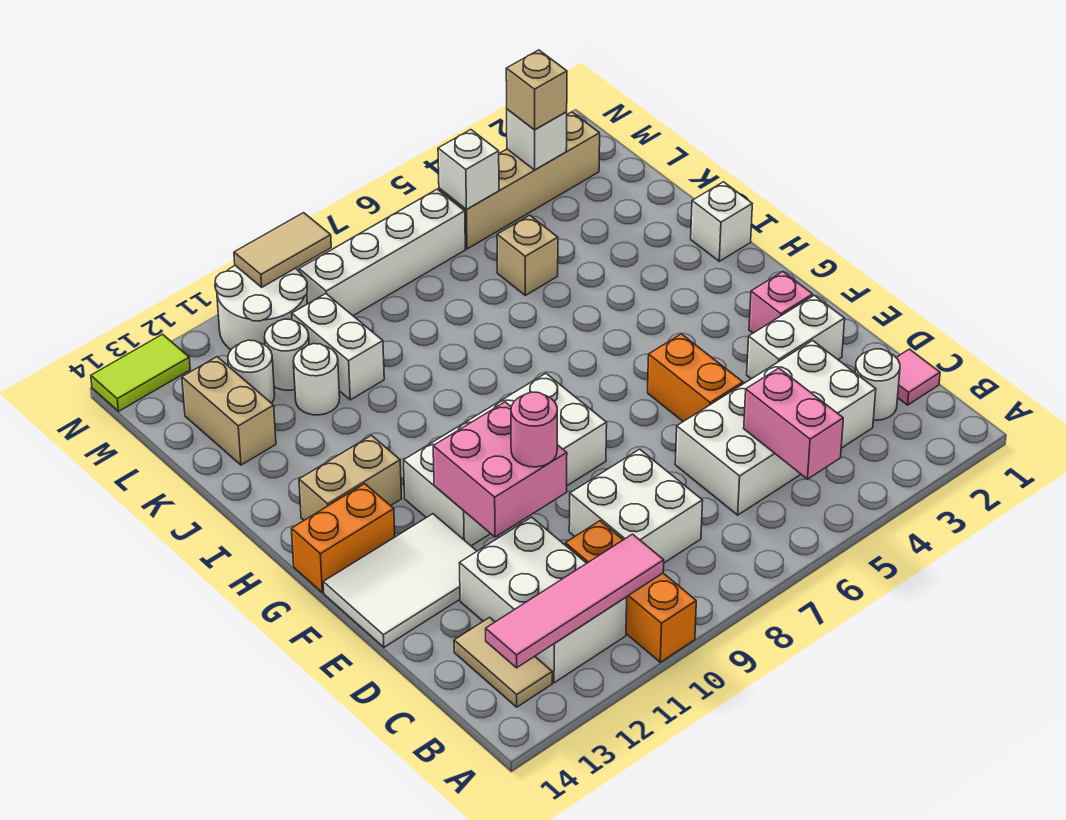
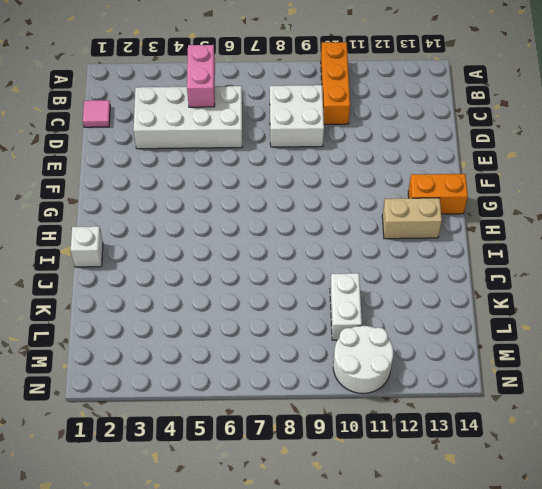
none -> white 2x3 brick [459,517,627,683]
none -> tan 1x2 tile [454,617,552,707]
none -> white 1x1 round brick [855,349,900,420]
none -> white 1x2 brick [747,295,845,379]

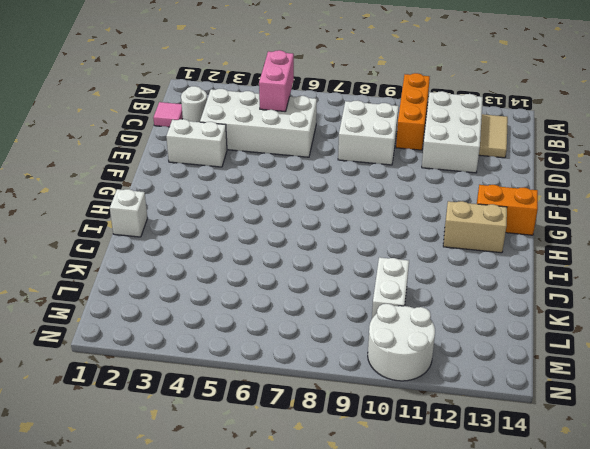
none -> orange 1x2 brick [648,334,743,422]
none -> white 2x3 tile [323,514,477,647]
none -> pink 1x1 brick [749,272,813,333]
none -> white 2x4 brick [404,373,607,546]

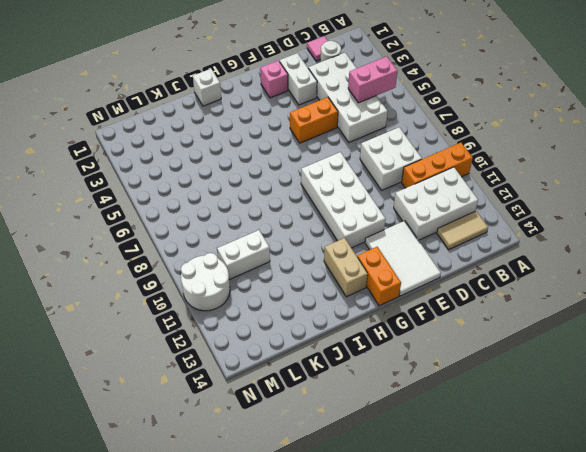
none -> tan 1x1 brick [497,215,558,295]
none -> white 1x1 round brick [293,344,340,415]
none -> tan 1x2 brick [182,357,276,465]
none -> white 1x1 round brick [264,319,309,390]

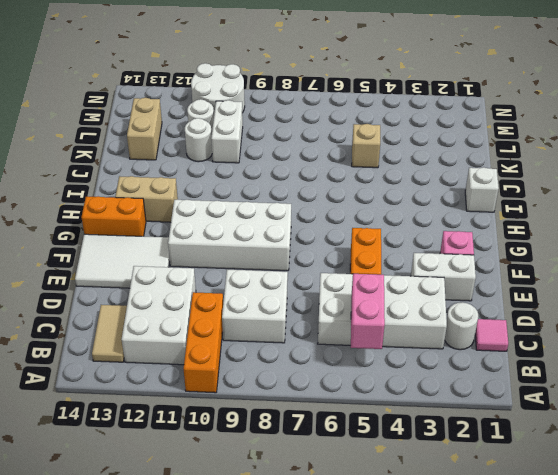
none -> white 1x1 round brick [228,340,275,403]
none -> tan 1x4 brick [439,112,600,249]
none -> white 1x4 brick [299,189,465,316]
none -> lime 1x2 tile [91,334,190,411]

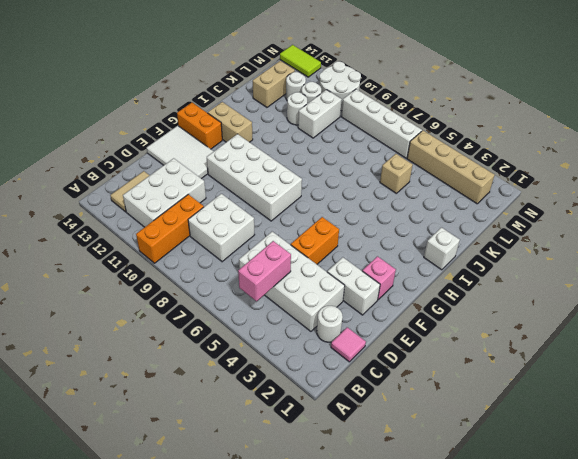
none -> pink 1x4 tile [486,534,664,668]
none -> pink 2x2 brick [433,402,567,537]
none -> white 1x1 brick [507,109,567,170]
none -> white 1x1 brick [438,130,499,210]

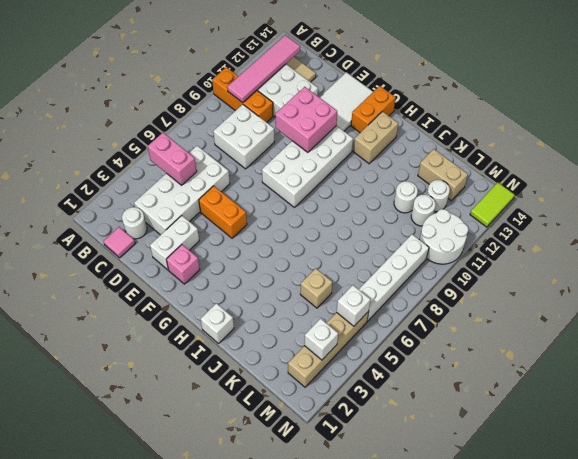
none -> white 1x2 brick [292,294,384,400]
none -> tan 1x2 tile [234,213,331,287]
none -> pink 1x1 round brick [511,392,557,467]
none -> tan 1x1 brick [506,50,567,130]

